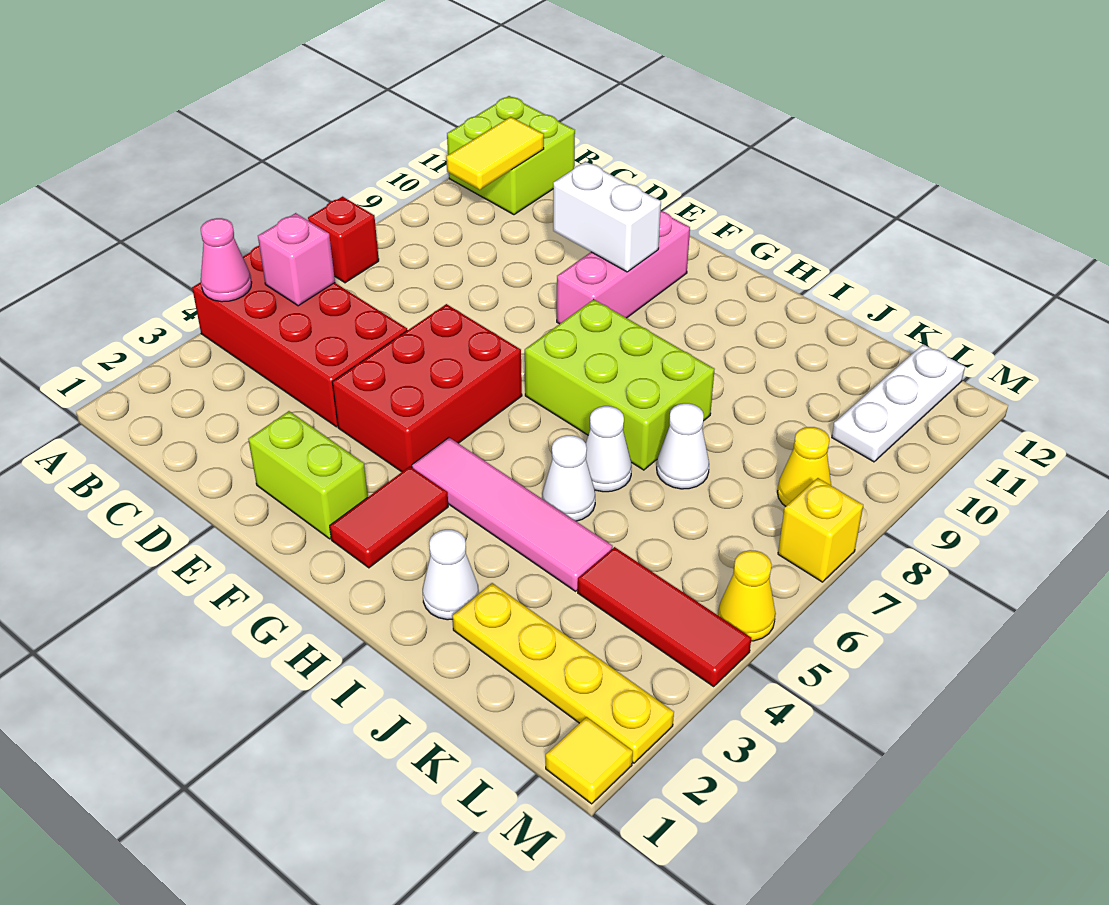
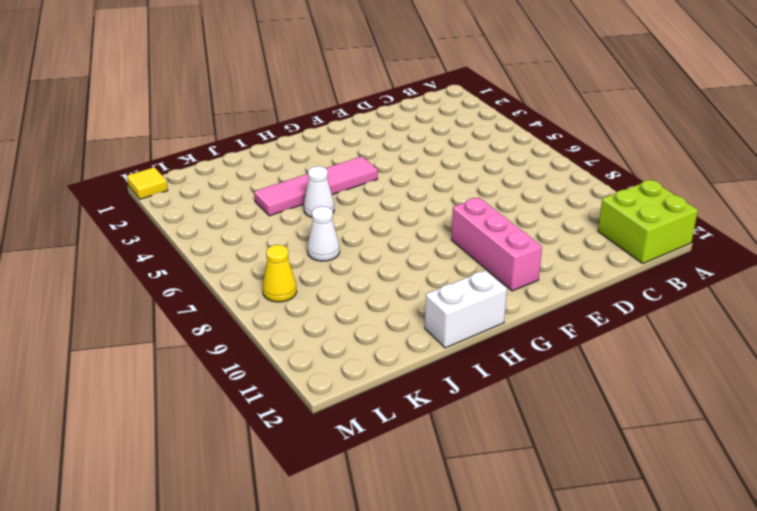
white 1x2 brick [425,270,507,348] -> white 1x2 brick moved to [553,161,661,272]
none -> red 2x4 brick [192,246,407,427]
none -> red 1x1 brick [308,197,379,283]
none -> lime 1x2 brick [248,411,368,539]

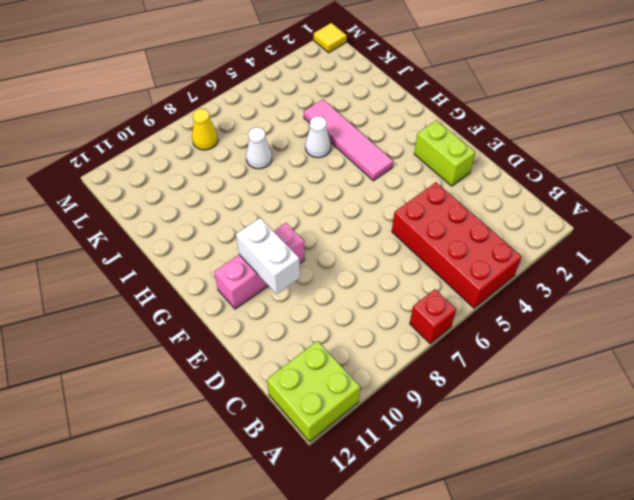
none -> red 2x3 brick [332,304,522,472]
none -> red 1x2 tile [330,466,448,568]
none -> lime 2x3 brick [525,299,715,470]

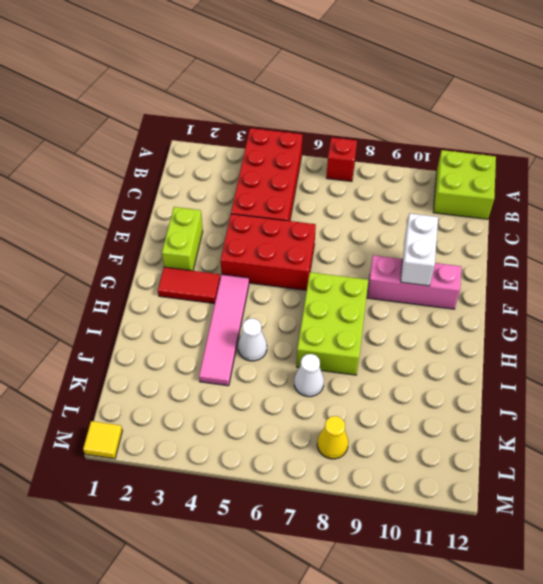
none -> white 1x1 cone [423,530,479,620]
none -> white 1x1 cone [586,406,632,492]
none -> yellow 1x4 plate [452,583,674,763]

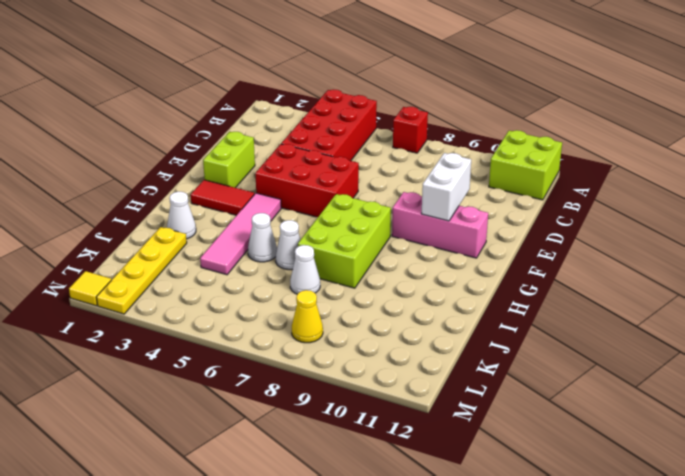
none -> red 1x3 tile [578,547,751,686]
none -> white 1x3 plate [832,344,965,462]
none -> yellow 1x1 cone [718,550,776,641]

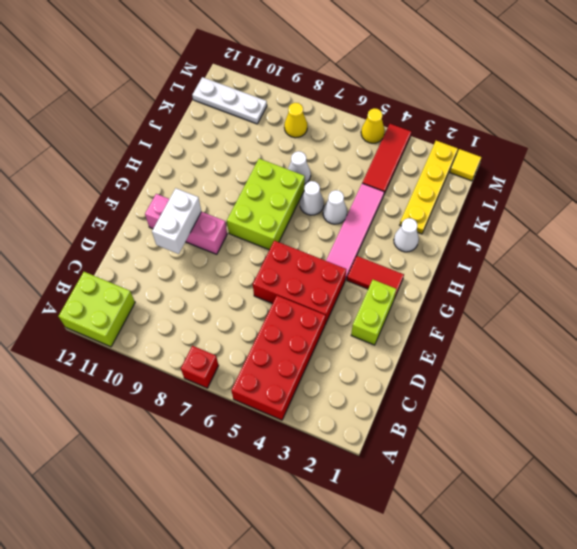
none -> yellow 1x1 brick [778,478,863,582]
none -> pink 1x1 cone [201,218,252,302]
none -> pink 1x1 brick [258,213,335,306]

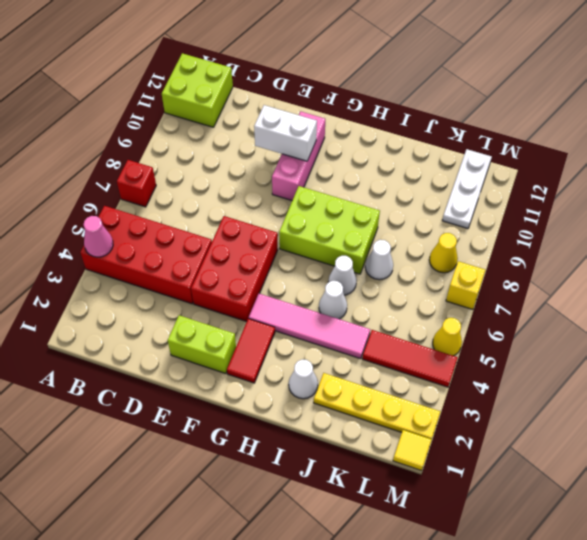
none -> pink 1x1 brick [258,213,335,306]
none -> yellow 1x2 tile [446,117,544,190]

